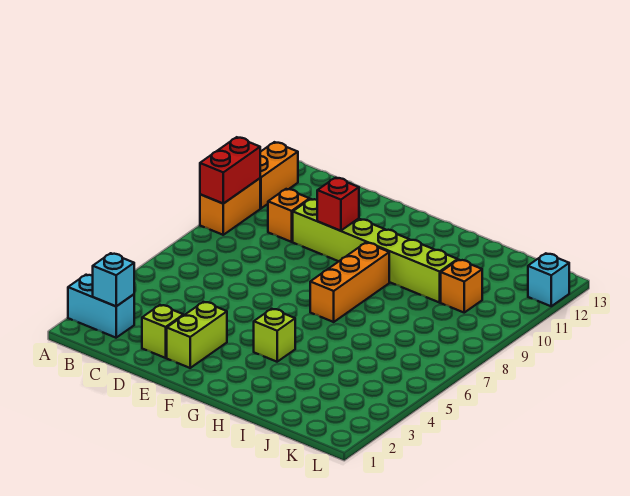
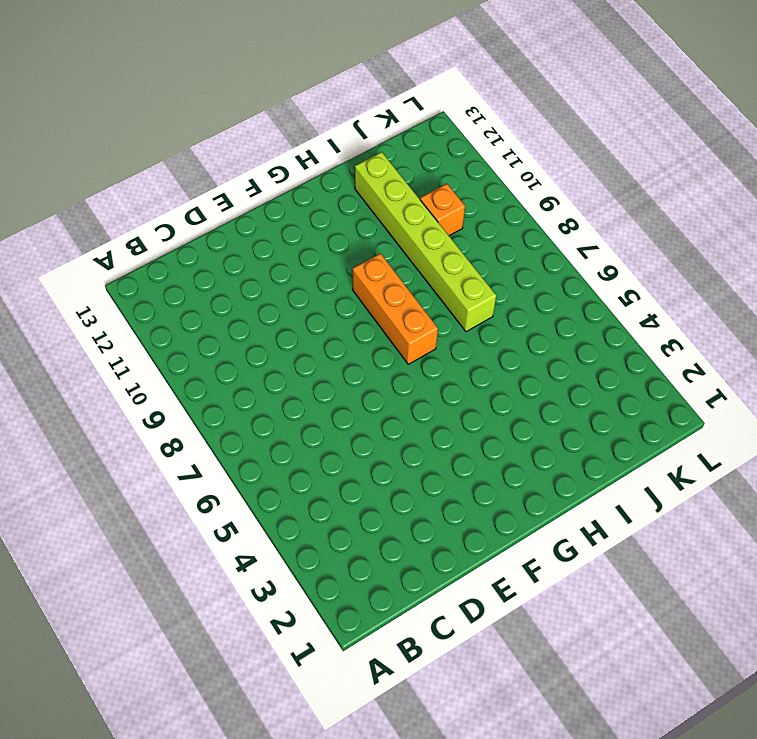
lime 1x6 brick [355,152,496,332] -> lime 1x6 brick turned to [293,199,458,303]
none -> cyan 1x2 brick [68,275,134,338]
none -> orange 1x2 brick [200,178,260,235]
none -> orange 1x2 brick [260,142,298,208]

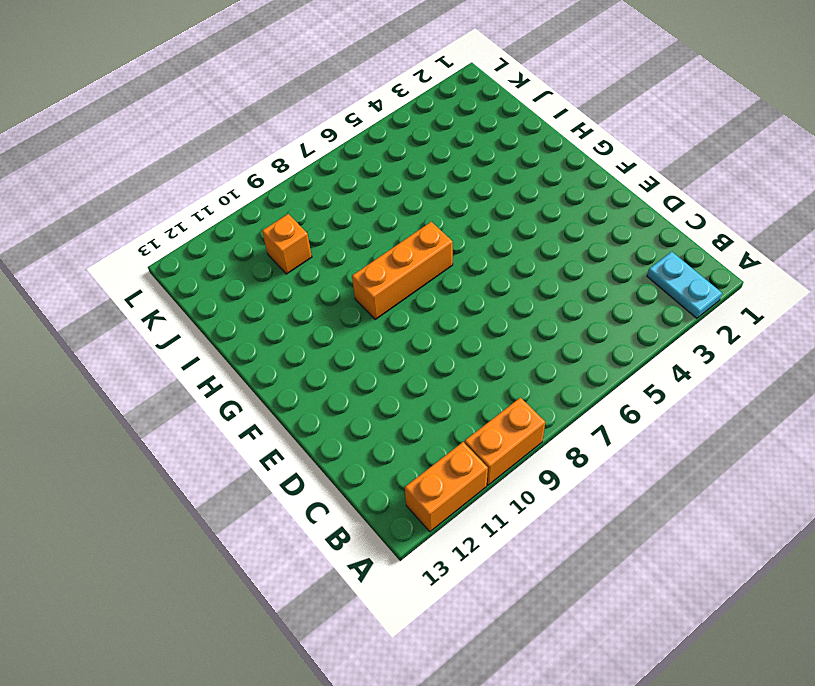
cyan 1x2 plate [647,252,722,318] -> cyan 1x2 brick [68,275,134,338]
none -> orange 1x1 brick [268,189,310,242]
none -> lime 1x1 brick [142,305,184,358]
none -> lime 1x6 brick [293,199,458,303]

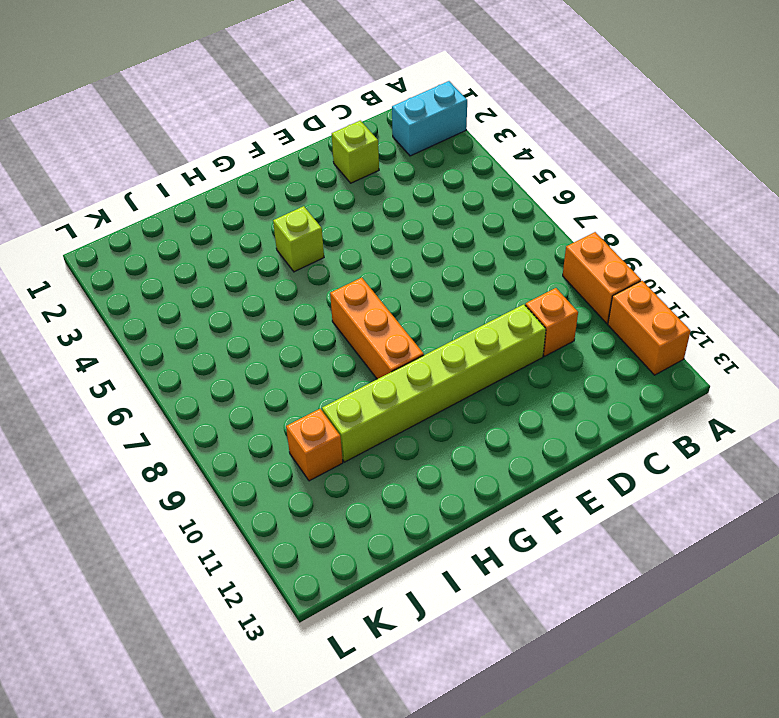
none -> lime 1x2 brick [167,302,227,368]
none -> cyan 1x1 brick [528,253,569,306]
none -> red 1x2 brick [200,137,260,204]

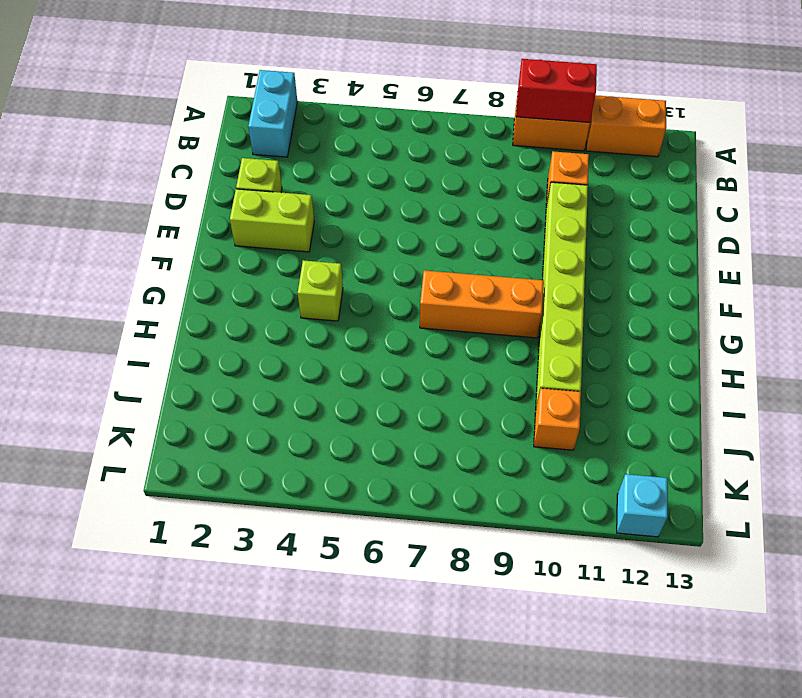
none -> cyan 1x1 brick [93,253,134,306]
none -> red 1x1 brick [317,178,359,231]

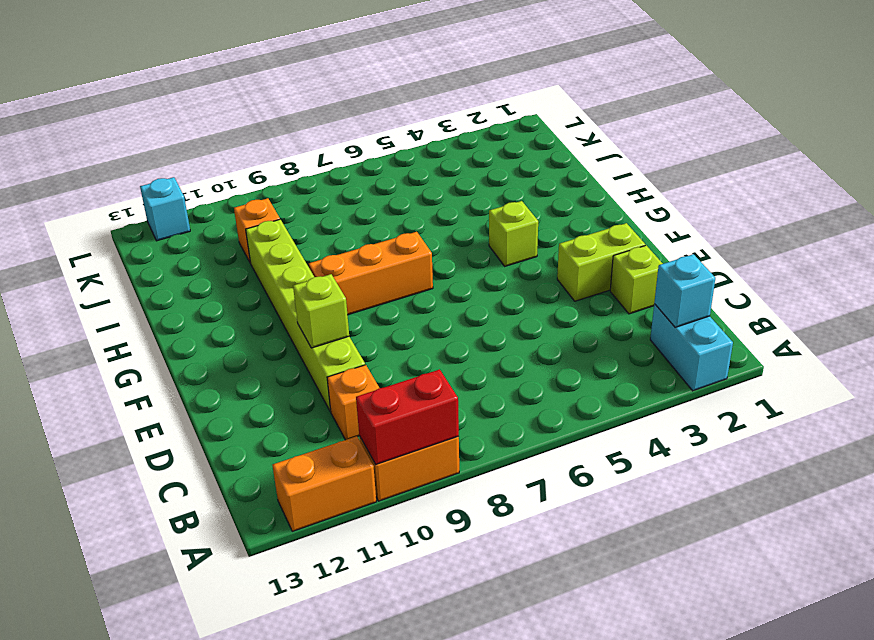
lime 1x1 brick [293,274,349,348] -> red 1x1 brick [317,178,359,231]

